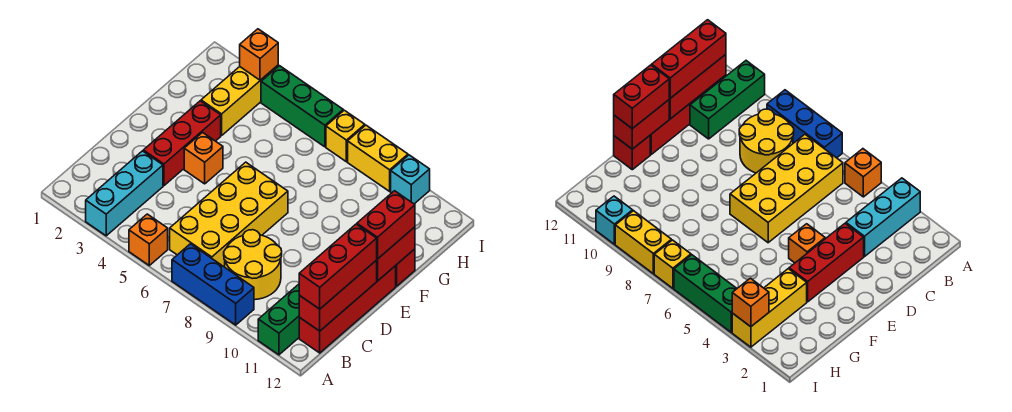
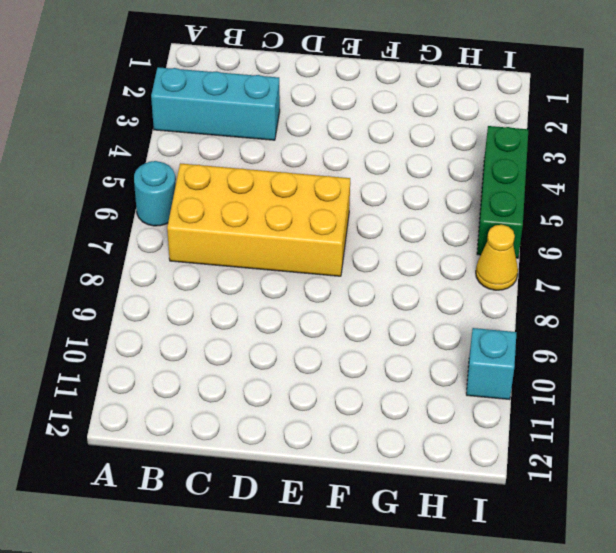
cyan 1x1 round brick [134,161,176,226] -> none
yellow 1x1 cone [476,225,518,290] -> yellow 1x1 brick [326,110,365,162]
none -> orange 1x1 brick [129,214,168,265]
none -> blue 1x3 brick [172,244,254,325]
none -> green 1x3 brick [258,284,299,355]

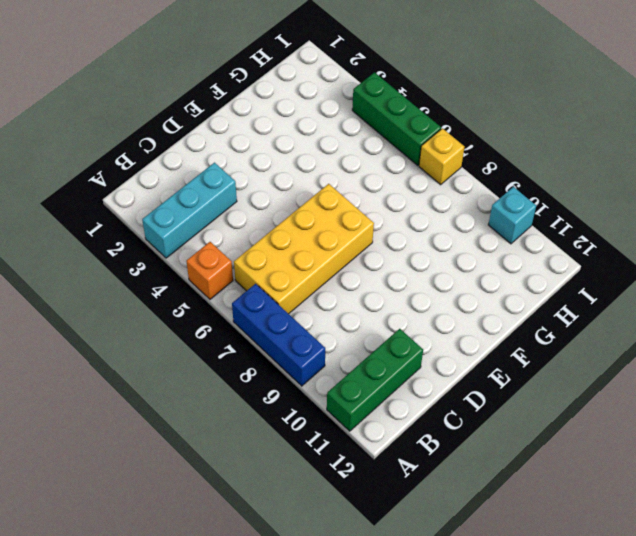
none -> yellow 2x2 round brick [224,230,282,300]
none -> red 1x4 brick [299,266,396,353]
none -> red 1x3 brick [143,101,221,186]

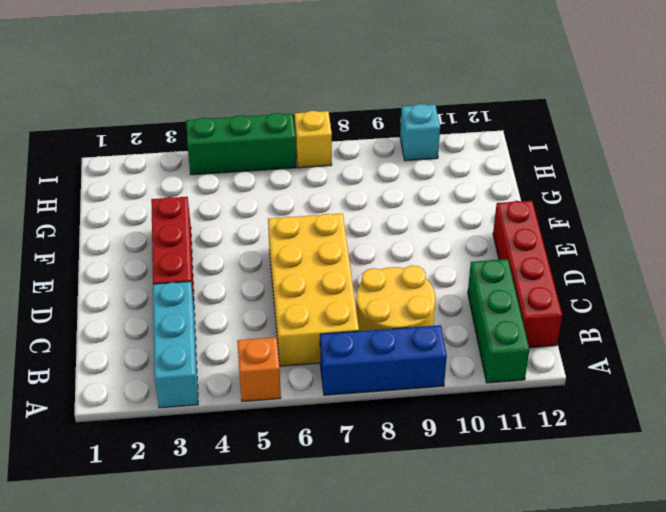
none -> orange 1x1 brick [184,133,223,184]
none -> red 1x1 brick [396,249,415,286]
none -> yellow 1x3 brick [201,65,278,136]

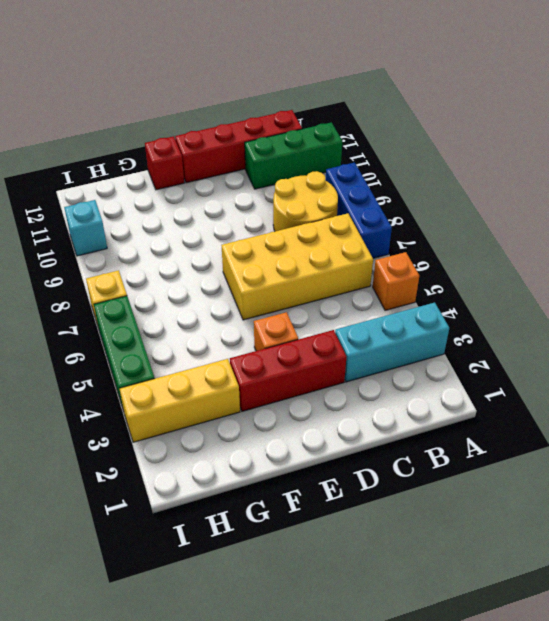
none -> yellow 1x2 brick [348,125,408,191]
none -> red 1x3 brick [299,260,377,331]
none -> red 1x2 brick [377,227,415,281]

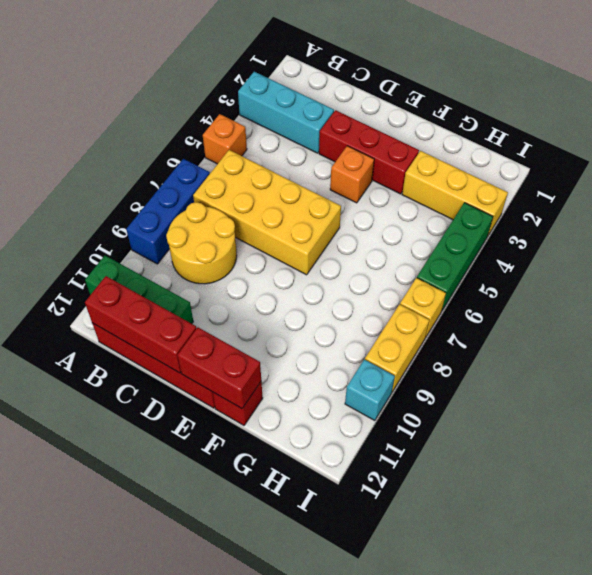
none -> orange 1x1 brick [240,29,278,80]
none -> red 1x3 brick [299,224,377,309]
none -> red 1x2 brick [357,191,415,259]

